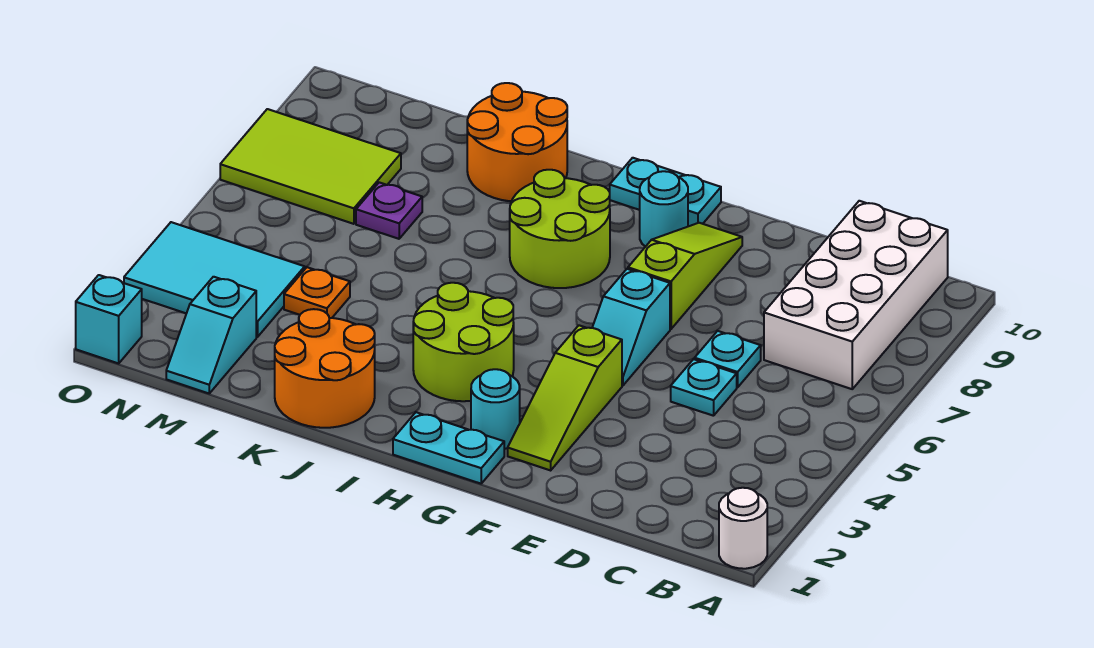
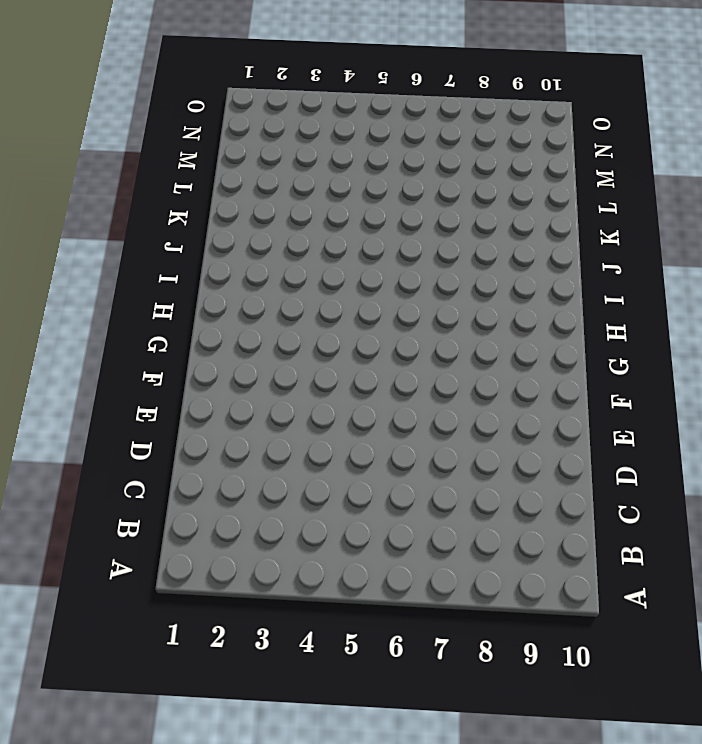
none -> white 1x1 round brick [719,488,767,569]
none -> white 2x4 brick [764,201,948,389]
none -> cyan 1x1 plate [671,359,737,416]

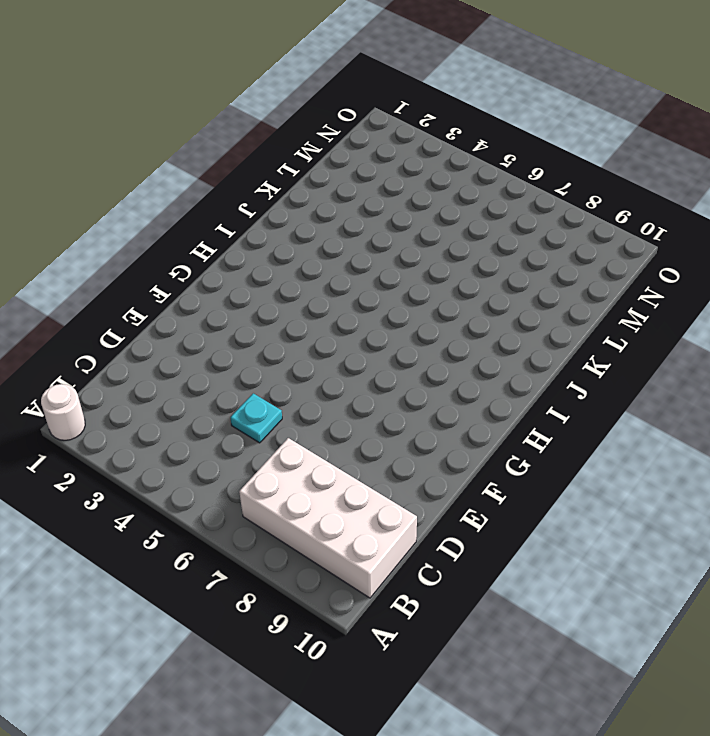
none -> cyan 1x1 plate [695,331,761,387]
none -> lime 1x3 slope [508,325,622,470]
none -> cyan 1x2 slope [592,269,670,386]

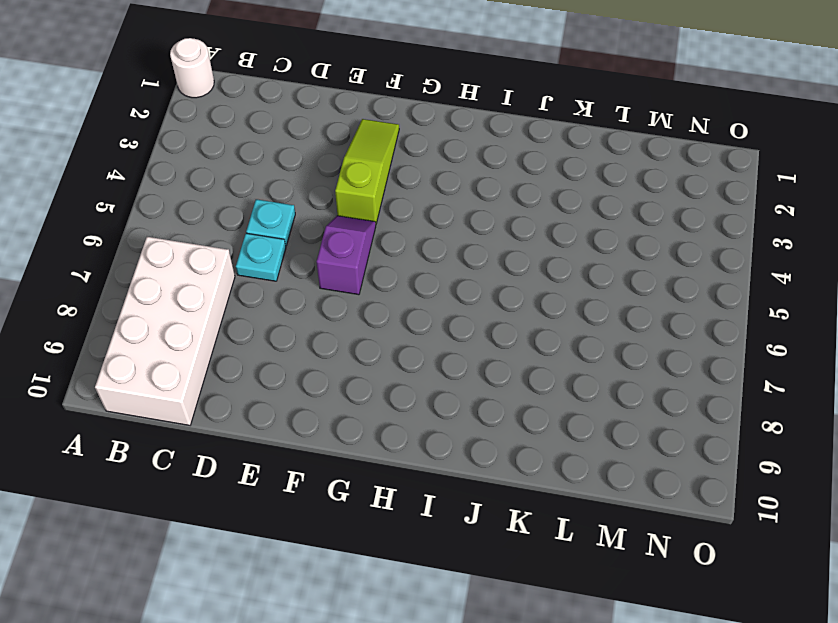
purple 1x2 slope [317,216,376,295] -> cyan 1x2 slope [592,269,670,386]
none -> lime 1x3 slope [628,223,742,329]
none -> cyan 1x2 plate [393,412,504,484]
none -> cyan 1x1 round brick [471,369,520,449]

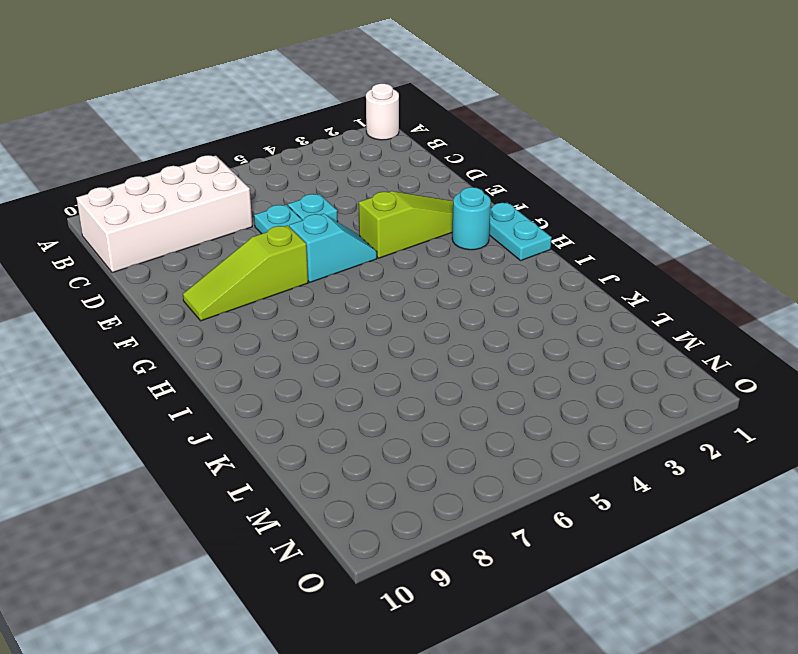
none -> cyan 1x1 round brick [640,171,688,247]
none -> cyan 1x2 plate [610,158,721,226]
none -> lime 2x2 round brick [413,283,514,401]

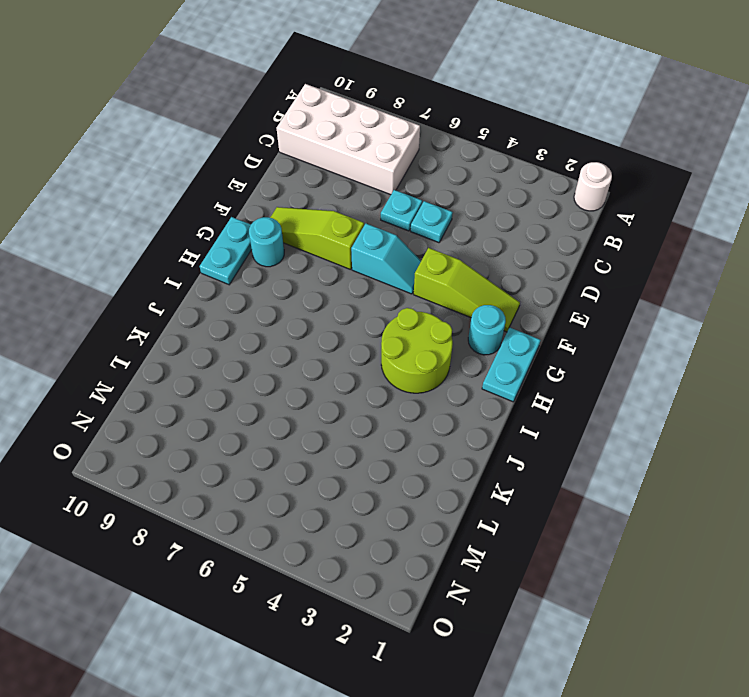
none -> lime 2x2 round brick [510,170,610,288]
none -> orange 2x2 round brick [275,309,375,428]
none -> orange 2x2 round brick [467,83,567,201]

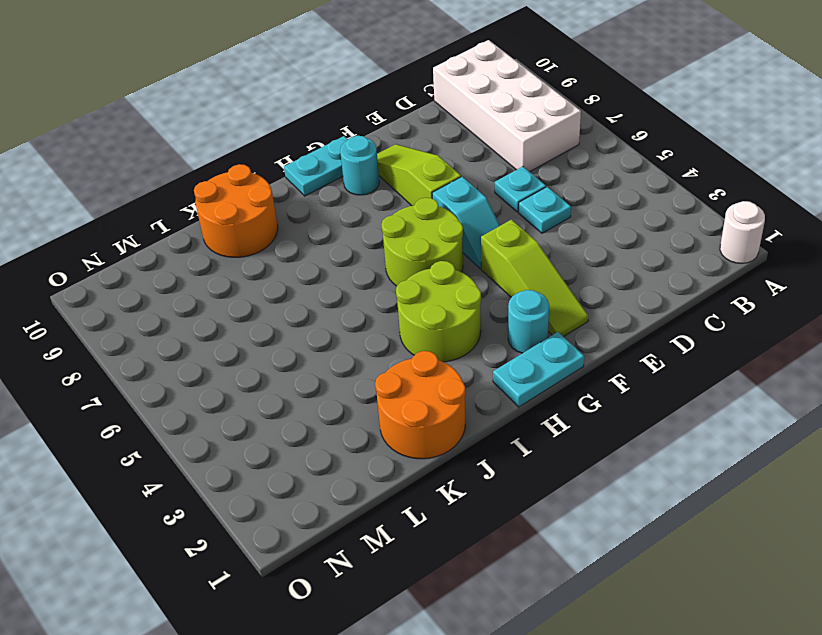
lime 2x2 round brick [382,198,463,286] -> lime 2x2 round brick moved to [510,170,610,288]
none -> orange 1x1 plate [284,267,350,318]
none -> purple 1x1 plate [356,182,422,239]
none -> cyan 1x2 slope [166,277,256,393]

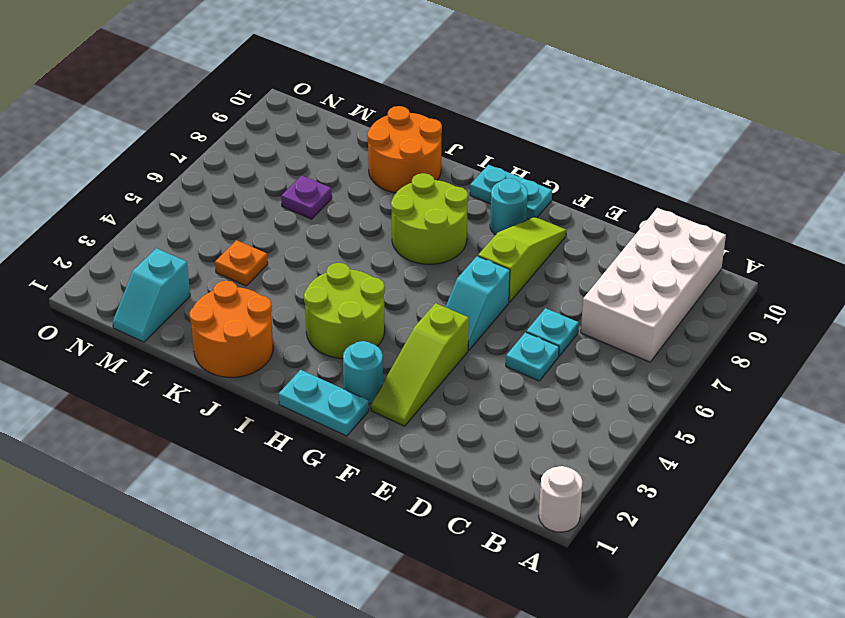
none -> cyan 2x3 tile [124,222,305,337]
none -> lime 2x3 tile [220,109,401,224]
none -> cyan 1x1 brick [76,275,142,363]

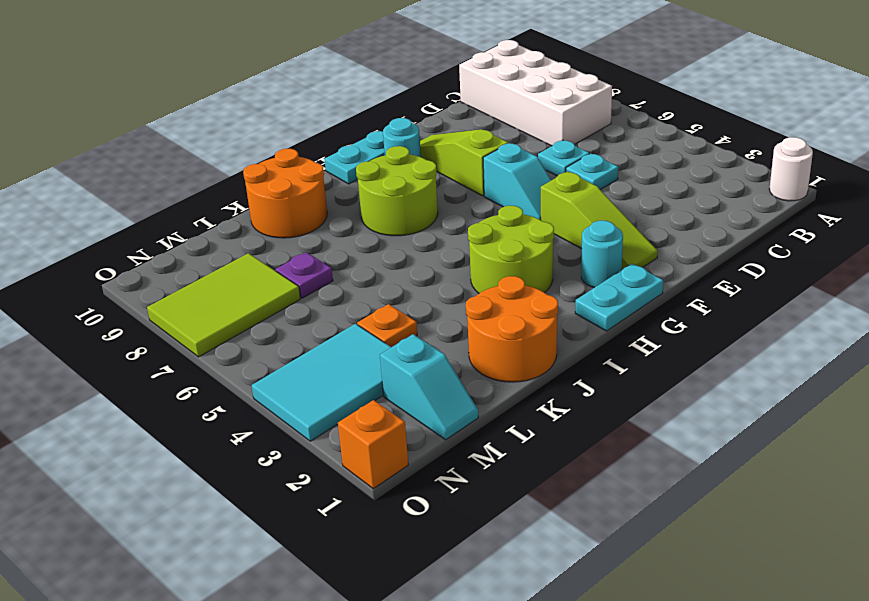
orange 1x1 brick [338,400,408,489] -> cyan 1x1 brick [76,275,142,363]

